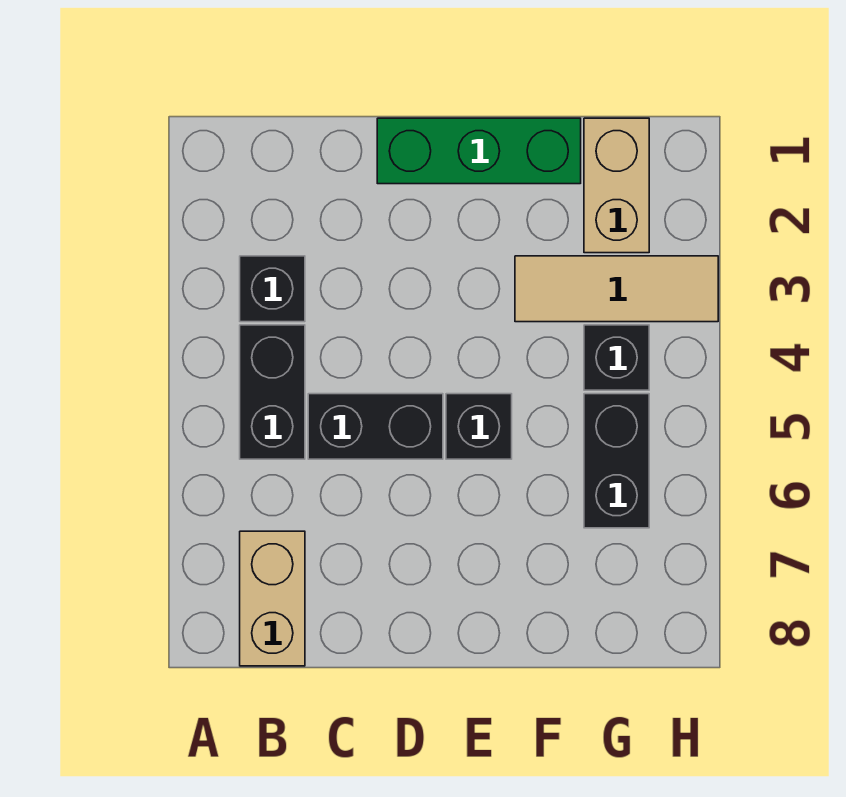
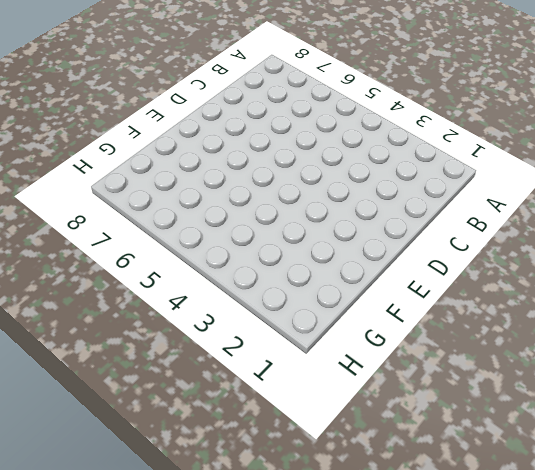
none -> black 1x1 brick [240,256,305,322]
none -> black 1x2 brick [240,325,305,459]

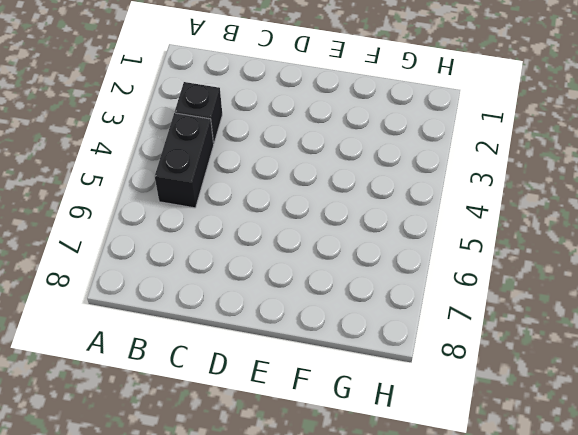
none -> tan 1x2 brick [240,531,305,666]
none -> black 1x2 brick [308,394,443,459]

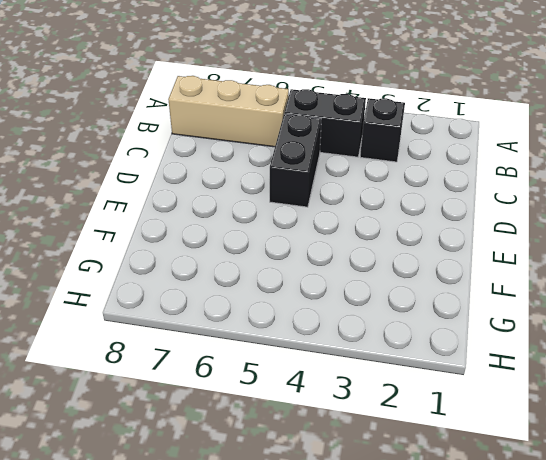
tan 1x3 brick [168,76,289,147] -> tan 1x2 brick [240,531,305,666]
none -> green 1x3 brick [377,118,581,184]
none -> black 1x1 brick [446,394,512,459]

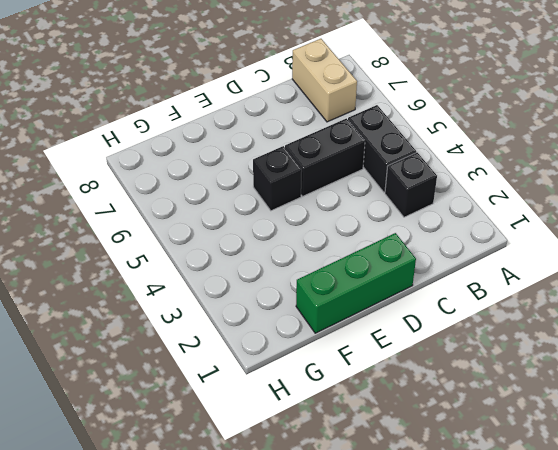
none -> tan 1x3 tile [515,256,718,322]
none -> tan 1x2 brick [584,118,649,253]

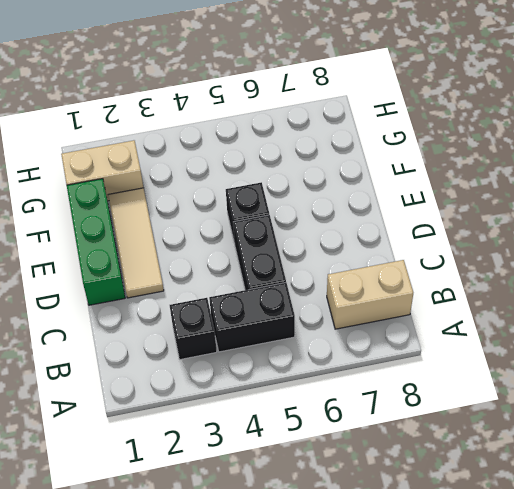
tan 1x3 tile [108,188,164,298] -> tan 1x3 tile moved to [515,256,718,322]
none -> black 1x1 brick [584,325,649,390]
none -> black 1x2 brick [584,394,649,528]

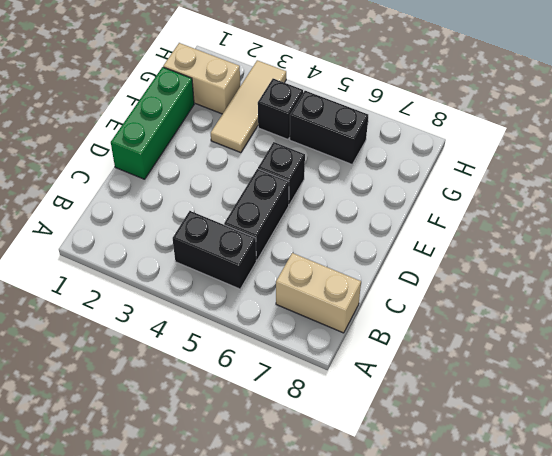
none -> black 1x1 brick [240,256,305,322]

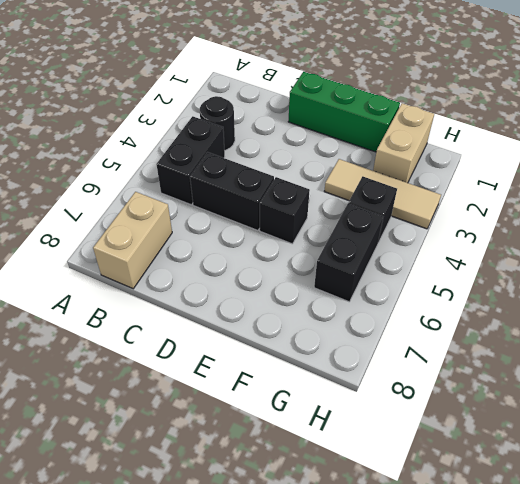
black 1x1 round brick [200,96,235,150] -> black 1x1 brick [240,256,305,322]

